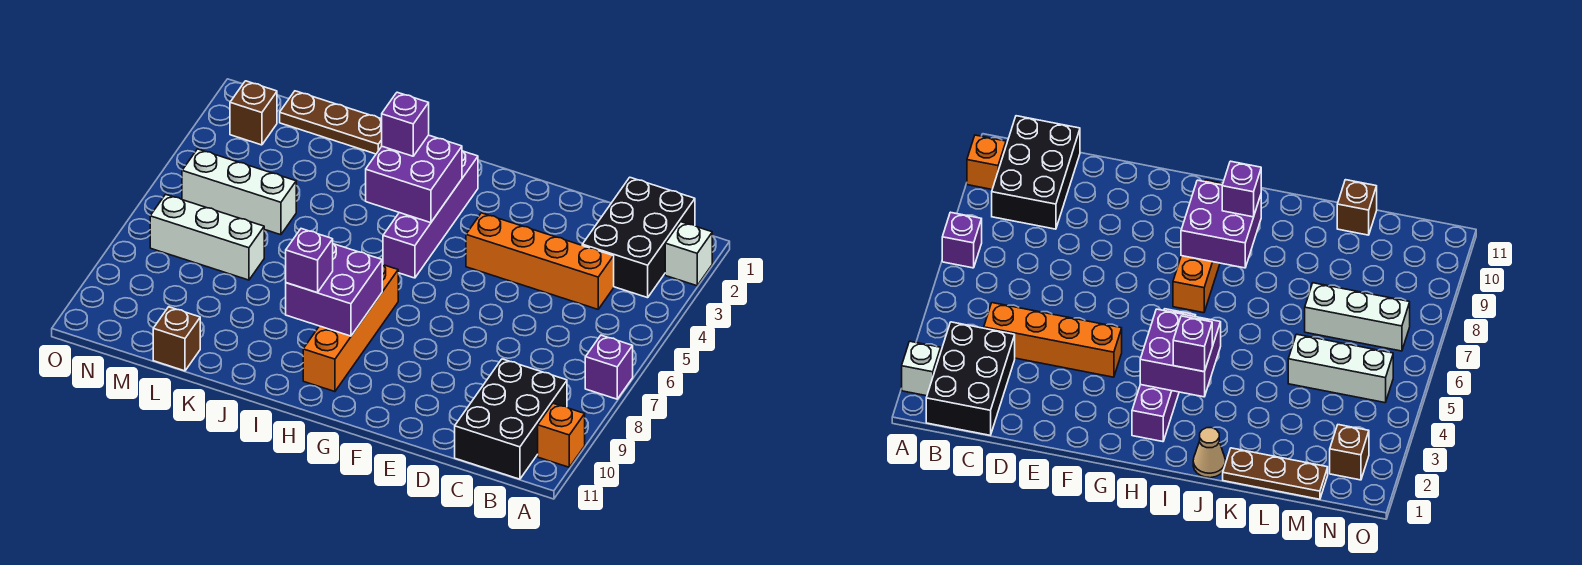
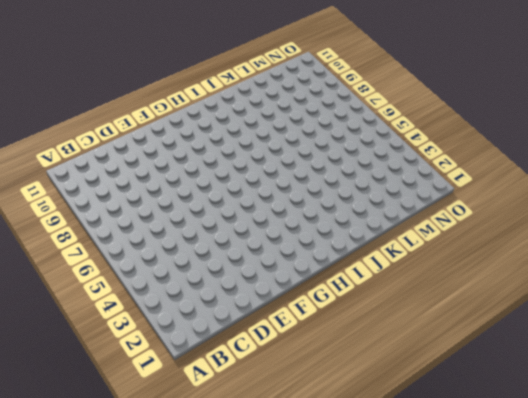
none -> white 1x1 brick [665,222,712,286]
none -> purple 1x1 brick [585,335,633,399]
none -> orange 1x1 brick [538,403,585,467]

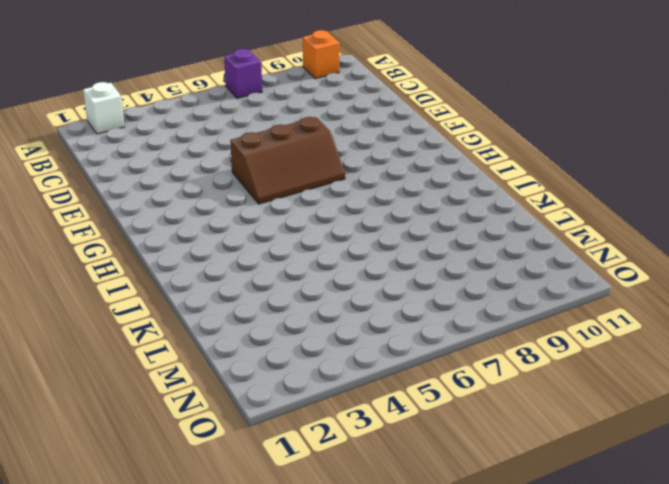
brown 2x3 slope [230,117,345,204] -> none
none -> black 2x3 brick [582,177,695,298]
none -> black 2x3 brick [455,359,567,479]
none -> orange 1x4 brick [466,213,614,309]

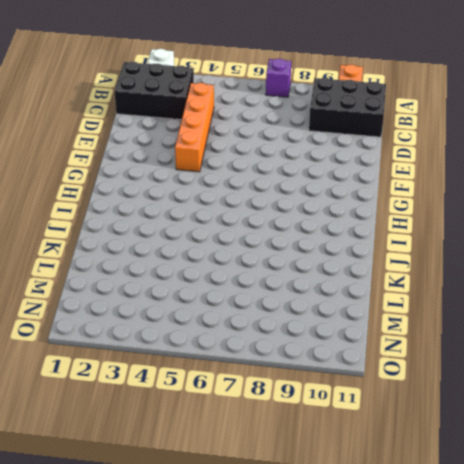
none -> purple 1x4 brick [383,151,478,278]
none -> orange 1x4 brick [303,264,398,392]
none -> tan 1x1 cone [1193,428,1226,478]

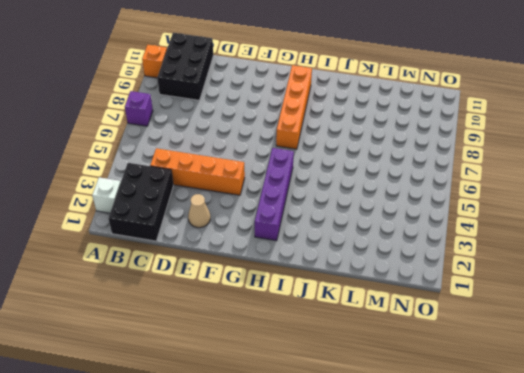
tan 1x1 cone [188,194,210,228] -> tan 1x1 cone moved to [1193,428,1226,478]
none -> brown 1x3 plate [280,91,382,154]
none -> white 1x3 brick [182,149,296,235]
none -> white 1x3 brick [150,194,264,280]

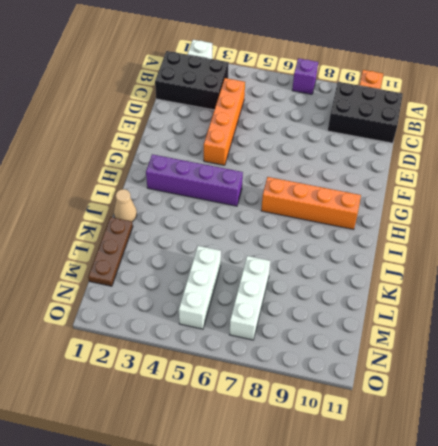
none -> brown 1x1 brick [153,307,200,371]
none -> brown 1x1 brick [230,81,277,145]
none -> purple 2x2 brick [366,135,462,223]

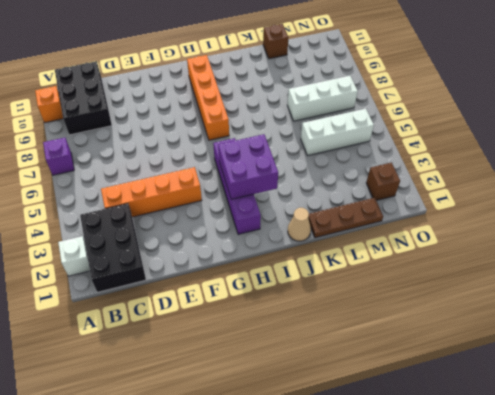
none -> purple 2x2 brick [286,244,382,336]
none -> purple 1x1 brick [382,92,429,156]
none -> purple 1x1 brick [286,229,333,293]

